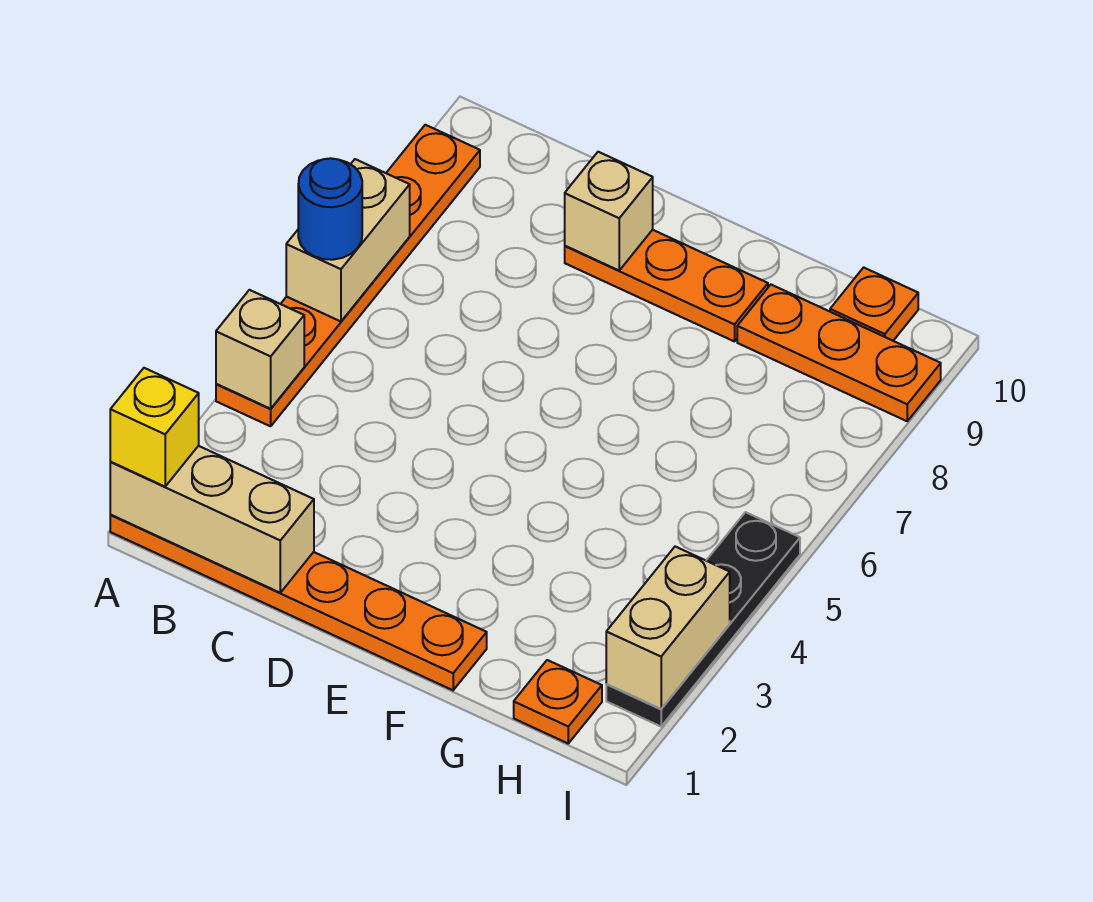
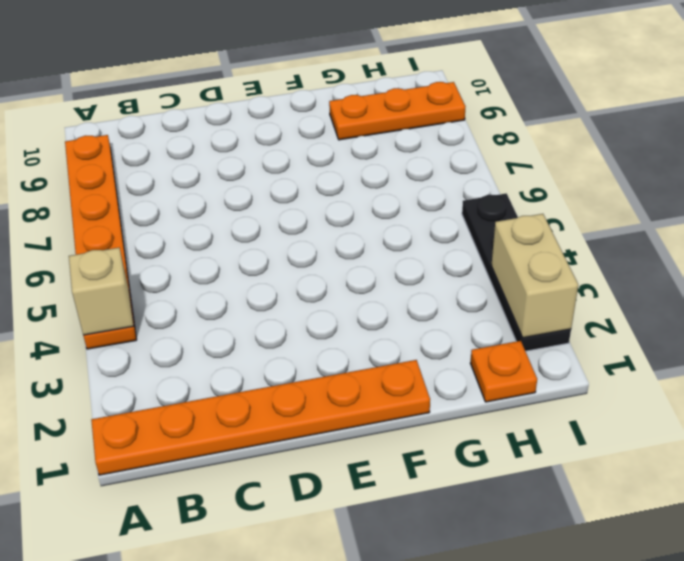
none -> orange 1x3 plate [565,230,768,341]
none -> orange 1x1 plate [830,267,918,341]
none -> tan 1x3 brick [110,446,314,593]

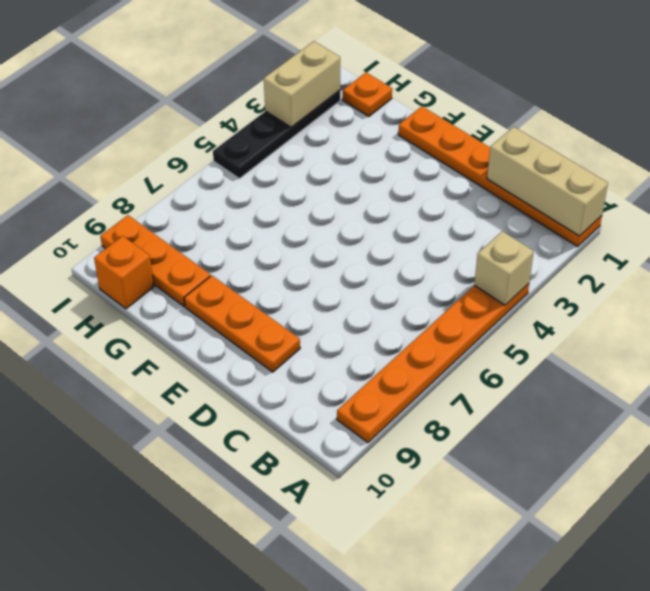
orange 1x1 brick [94,236,154,309] -> orange 1x1 plate [830,267,918,341]
none -> tan 1x2 brick [286,159,410,321]
none -> tan 1x1 brick [565,152,653,270]
none -> yellow 1x1 brick [110,368,199,487]

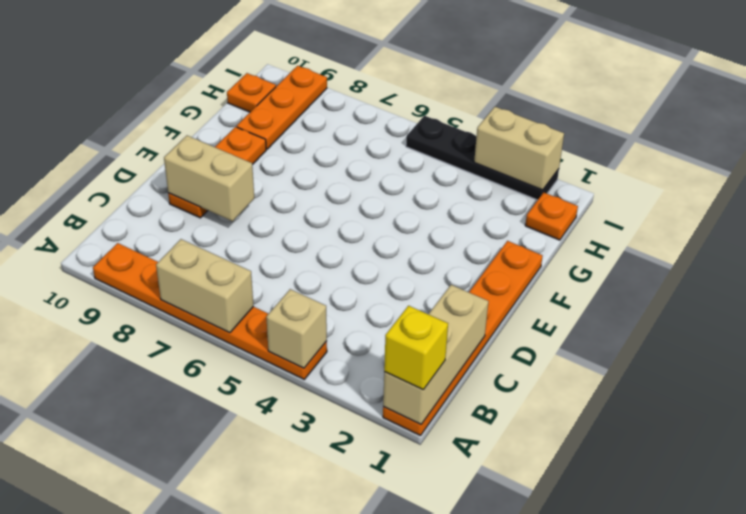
tan 1x2 brick [164,136,254,221] -> tan 1x1 brick [565,152,653,270]
none -> blue 1x1 round brick [298,158,362,260]

